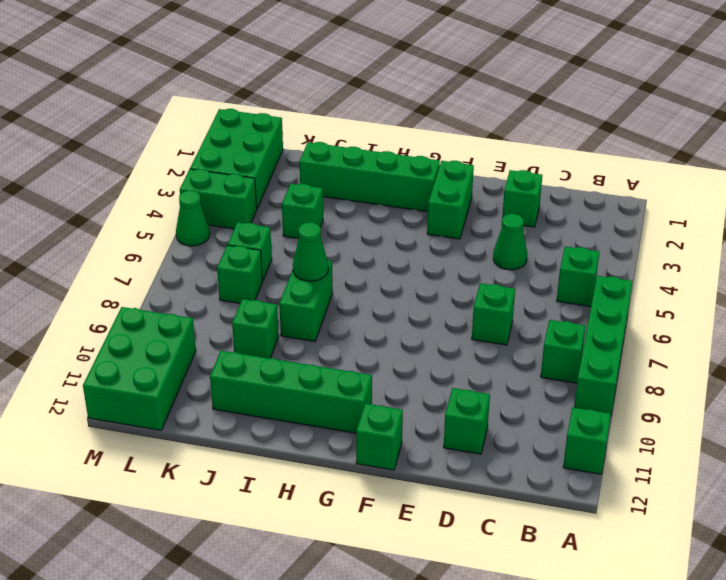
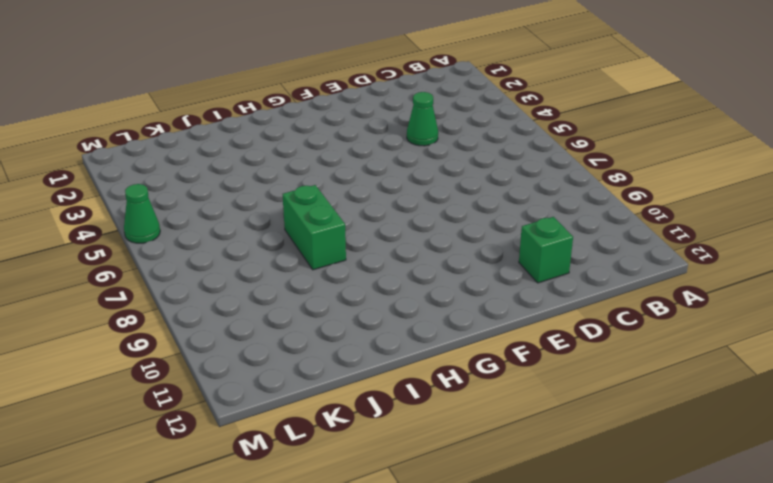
none -> green 1x4 brick [574,276,632,414]
none -> green 1x1 brick [563,408,611,474]
none -> green 1x1 brick [557,247,599,307]

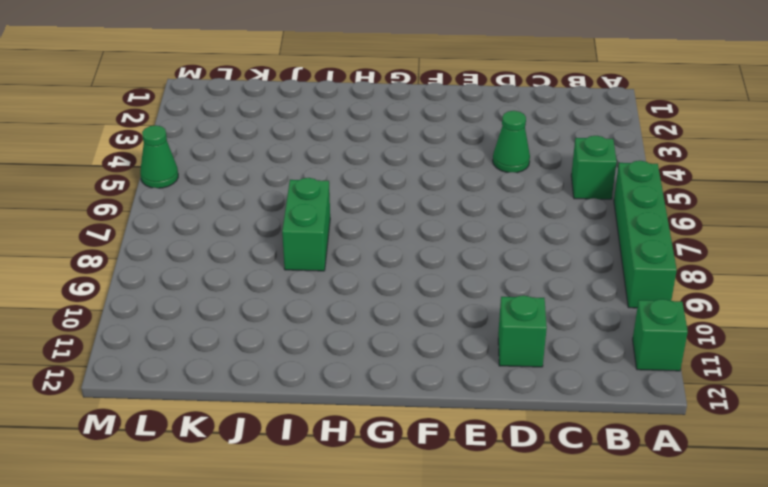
none -> green 1x1 brick [541,320,586,383]
none -> green 1x1 brick [502,170,542,227]
none -> green 1x1 brick [472,283,515,345]

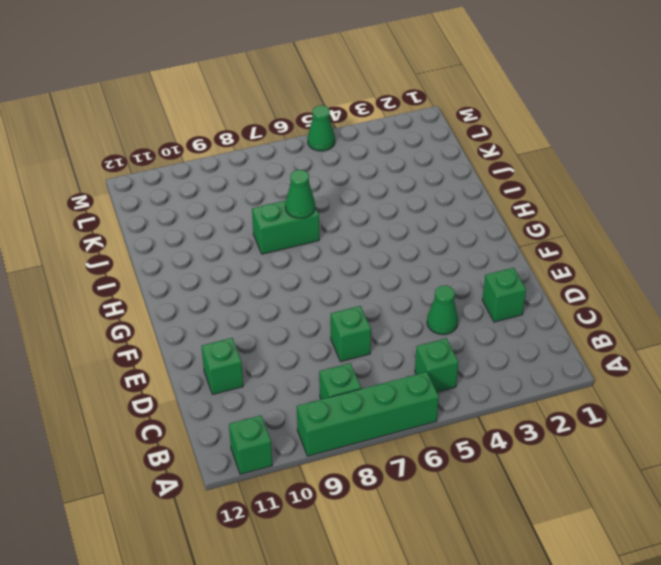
none -> green 1x2 brick [427,161,474,239]
none -> green 1x1 brick [356,403,403,470]
none -> green 1x4 brick [300,142,440,212]

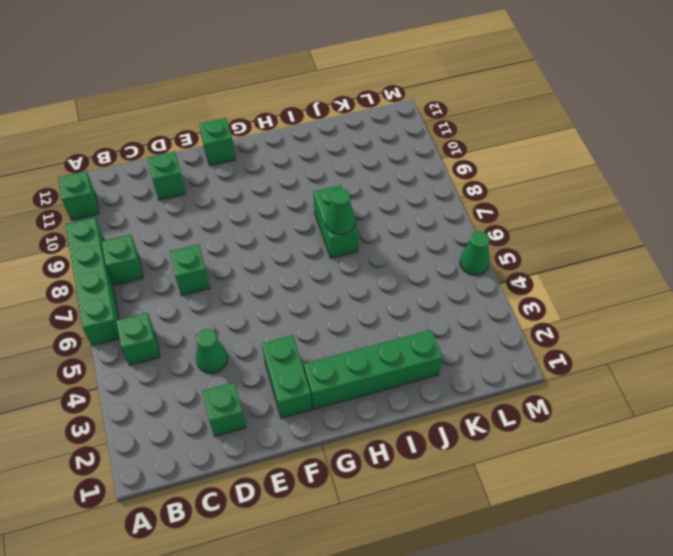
none -> green 1x4 brick [210,351,372,433]
none -> green 1x1 brick [282,184,323,239]
none -> green 1x1 brick [232,299,279,359]

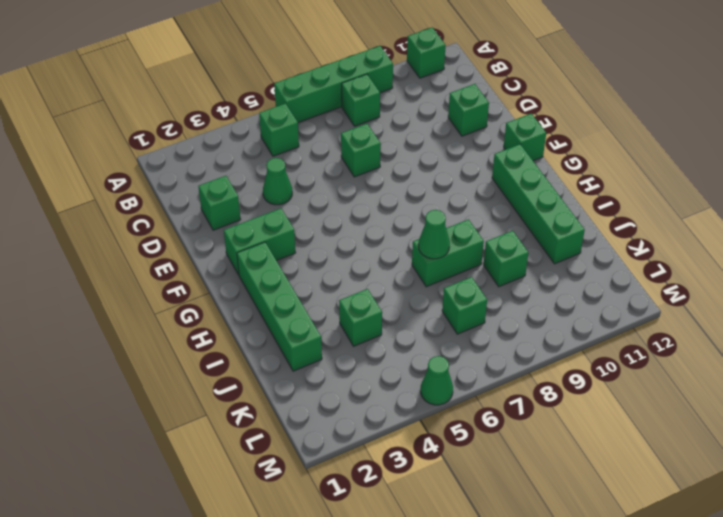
none -> green 1x1 brick [228,222,272,282]
none -> green 2x3 brick [190,109,283,209]
none -> green 1x2 brick [180,169,257,229]

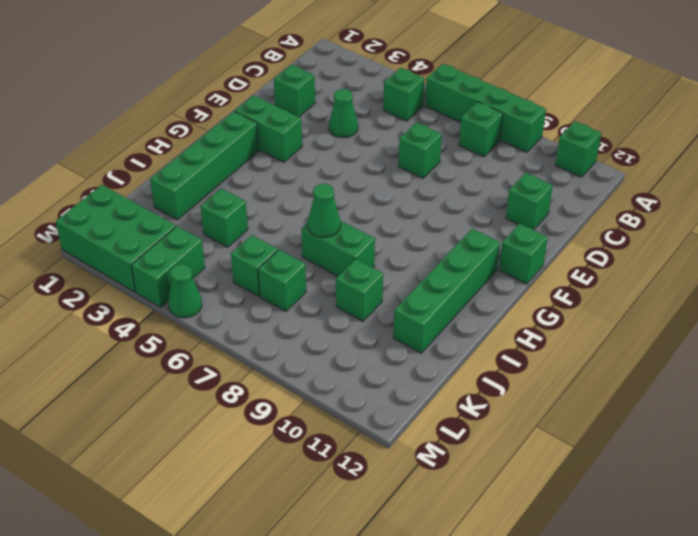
none -> green 2x3 brick [83,307,196,430]

